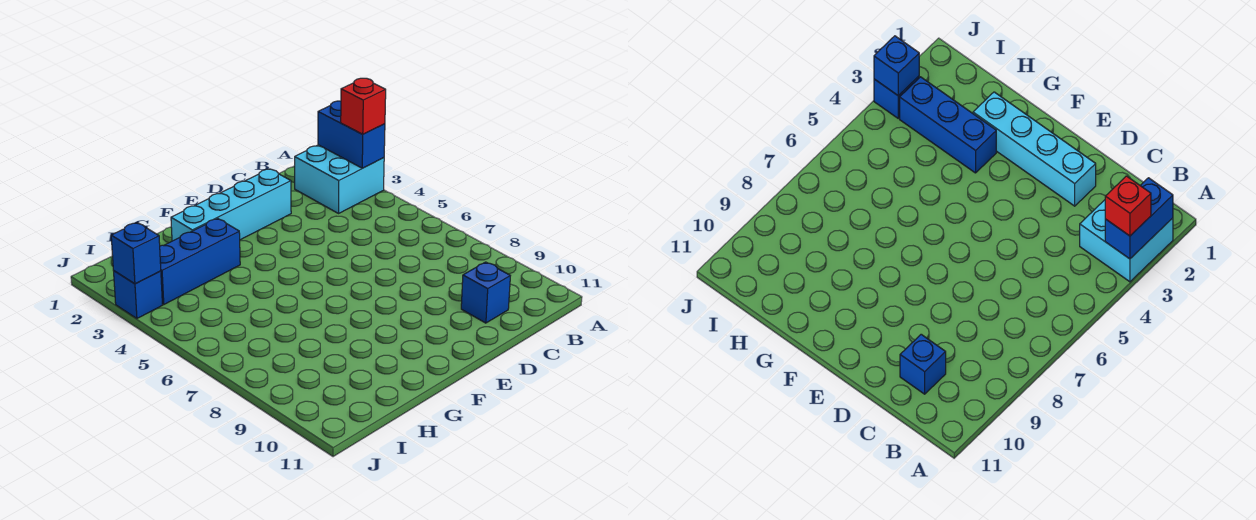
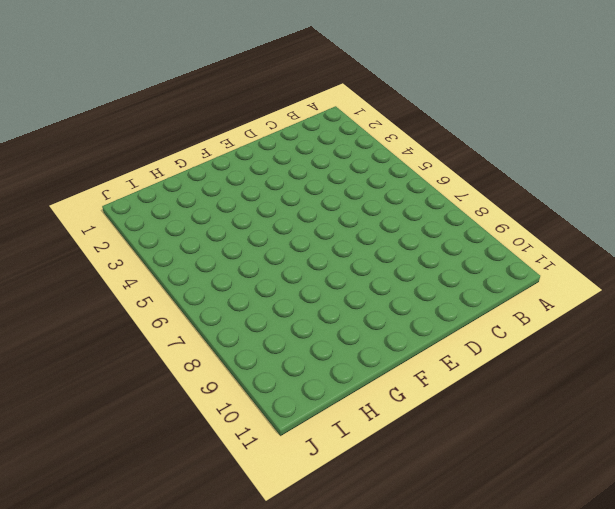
none -> cyan 2x2 brick [295,145,384,213]
none -> blue 1x1 brick [461,262,510,323]

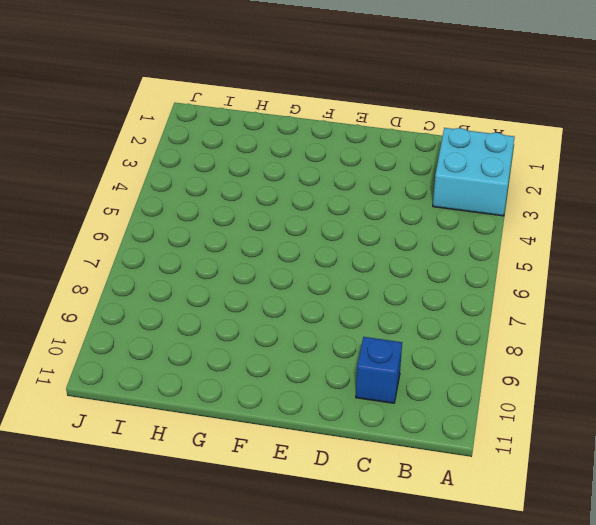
none -> cyan 1x4 brick [171,169,291,241]
none -> blue 1x3 brick [160,219,240,304]

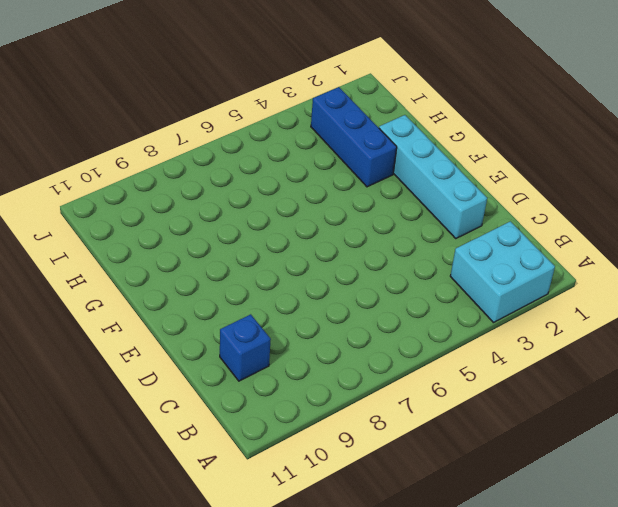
none -> blue 1x1 brick [114,271,162,318]
none -> blue 1x2 brick [318,101,385,168]

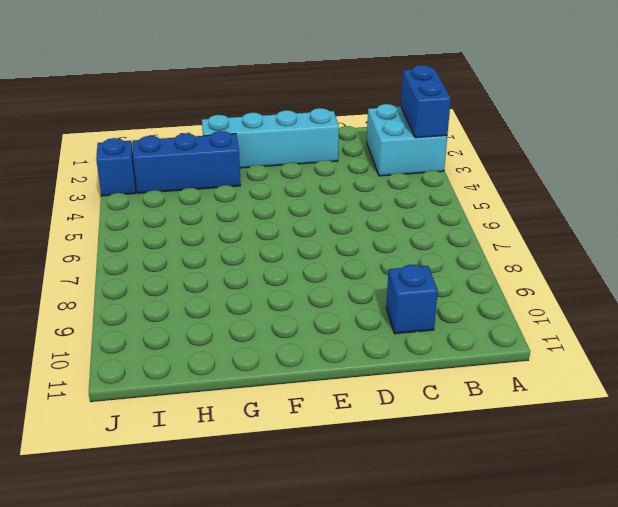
none -> blue 1x1 brick [111,223,161,284]
none -> red 1x1 brick [341,78,386,134]

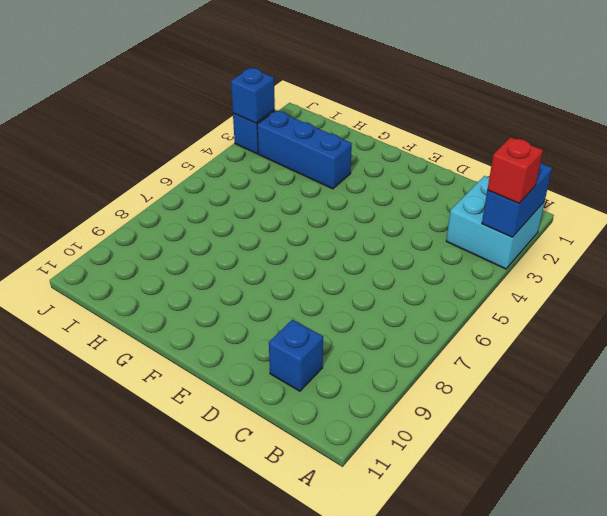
none -> cyan 1x4 brick [171,169,291,241]

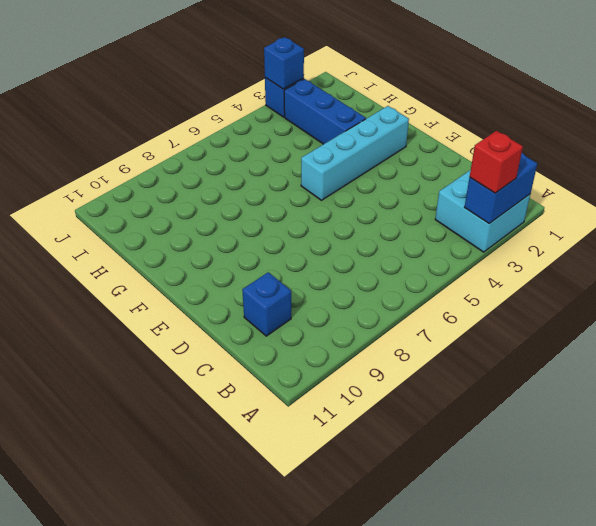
cyan 1x4 brick [301,106,409,200] -> cyan 1x4 brick turned to [171,169,291,241]

